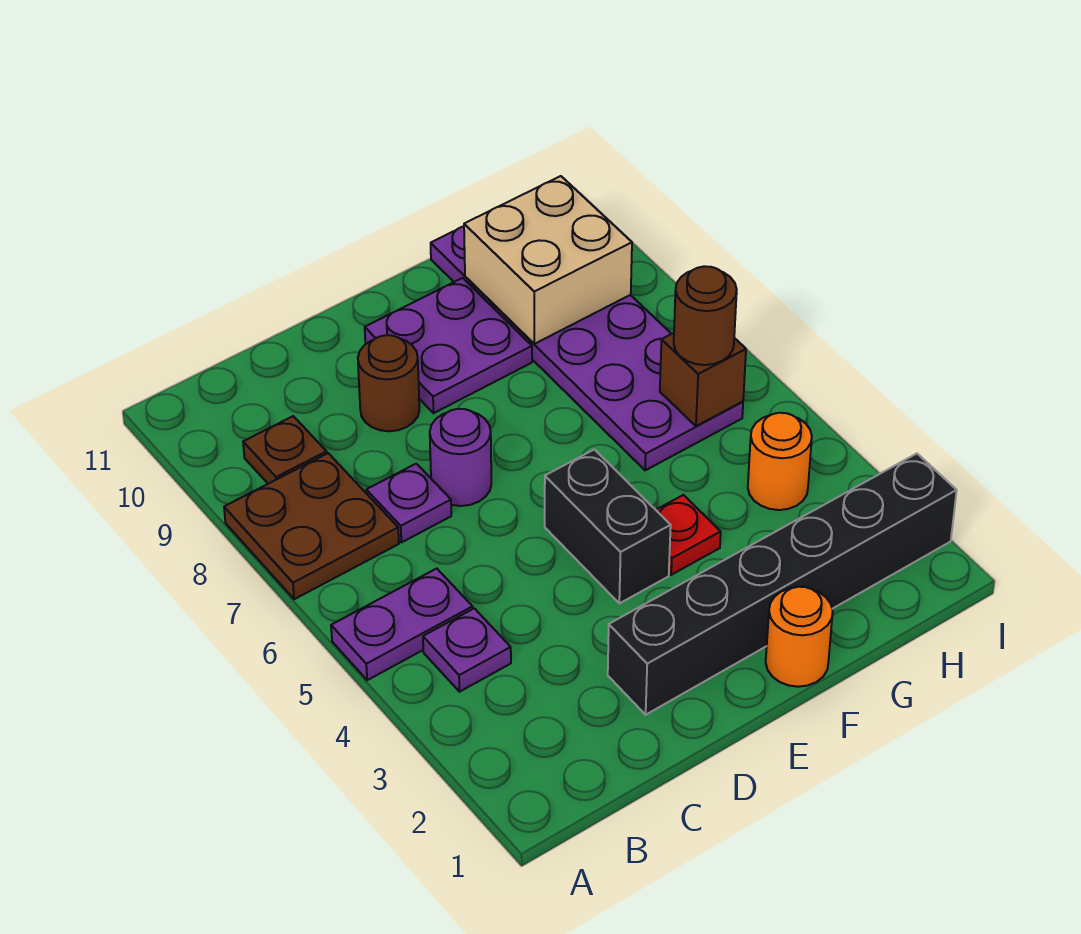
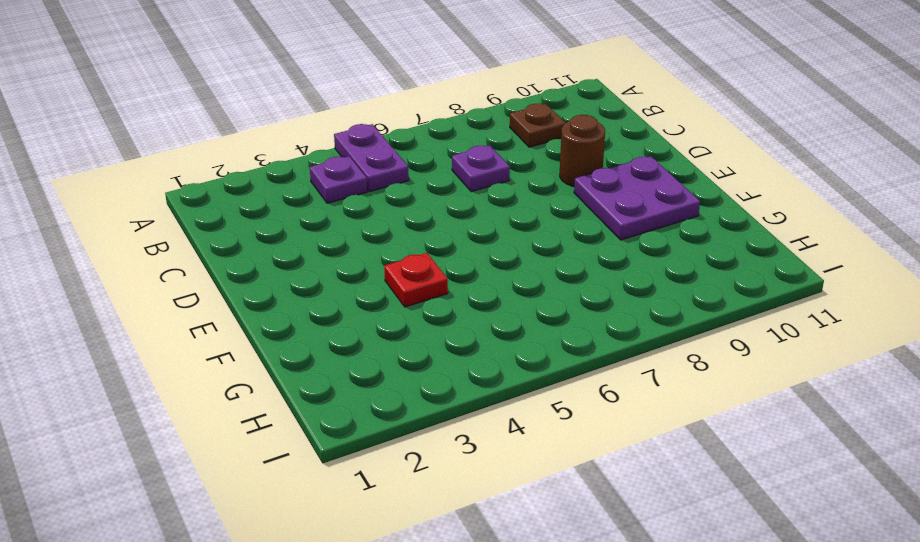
none -> brown 2x2 plate [224,453,399,599]
none -> black 1x6 brick [608,454,957,715]
none -> purple 1x1 round brick [430,409,491,506]

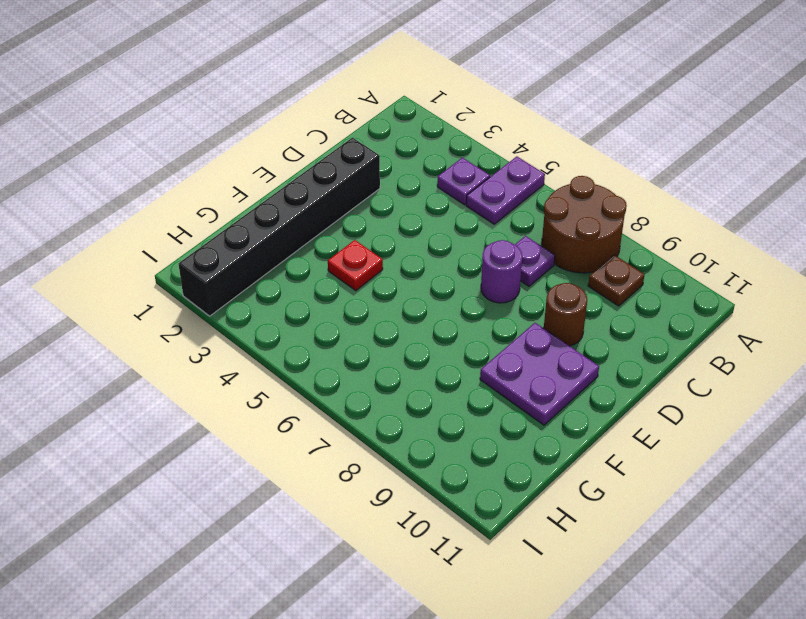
brown 2x2 round brick [542,176,627,273] -> brown 2x2 plate [224,453,399,599]
none -> black 1x2 brick [545,449,671,603]
none -> orange 1x1 round brick [766,587,833,687]
none -> purple 2x6 plate [431,226,743,470]

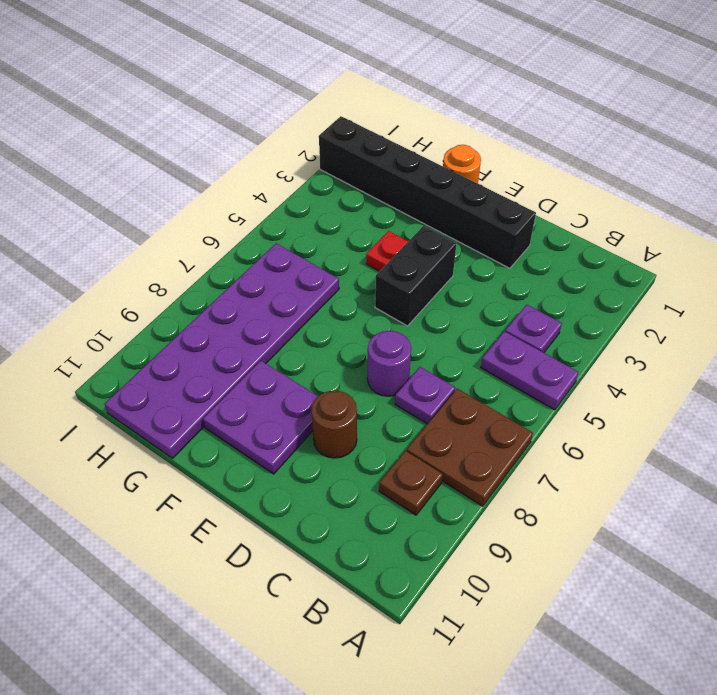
none -> orange 1x1 round brick [748,413,812,510]
none -> tan 2x2 brick [464,176,632,344]
none -> brown 1x1 brick [660,333,746,426]

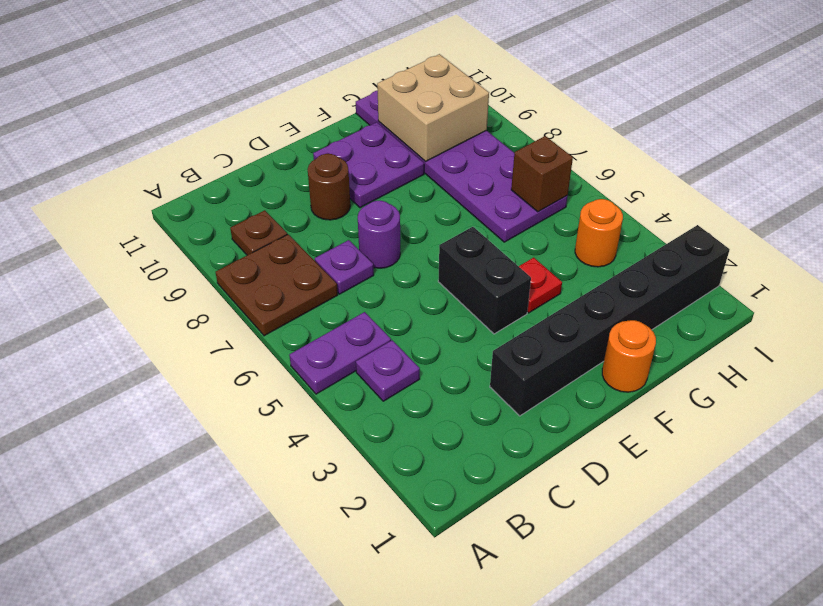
none -> brown 1x1 round brick [674,266,737,365]

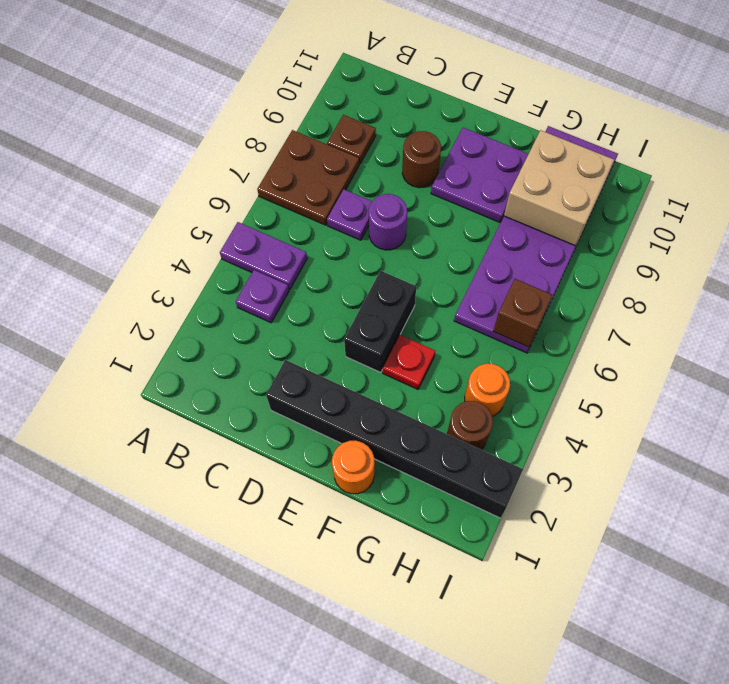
brown 1x1 round brick [447,401,493,450] -> brown 1x1 round brick moved to [674,266,737,365]

